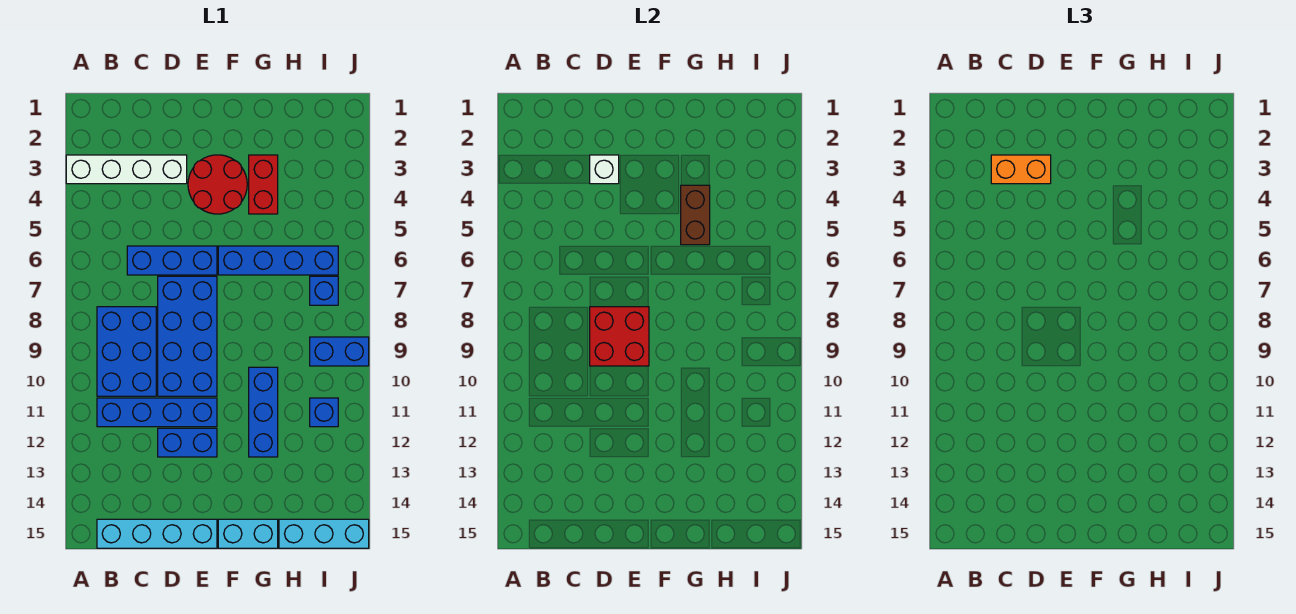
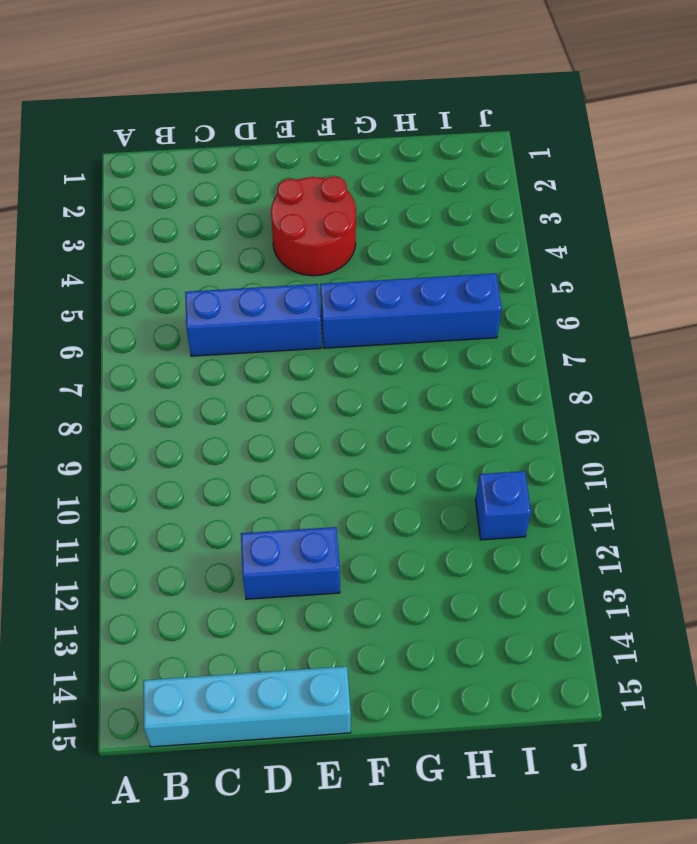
none -> white 1x4 brick [66,155,187,184]
none -> blue 2x3 brick [97,307,156,396]
none -> blue 1x4 brick [97,398,217,427]

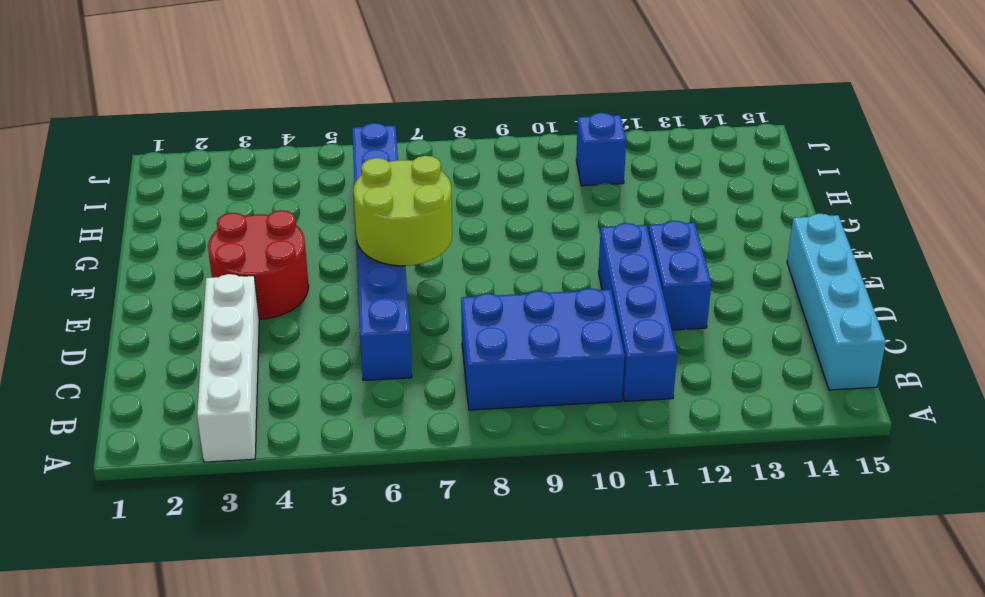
lime 2x2 round brick [354,156,452,266] -> none
none -> blue 2x4 brick [158,276,217,396]
none -> cyan 1x2 brick [218,519,278,548]
none -> red 1x2 brick [249,155,278,214]

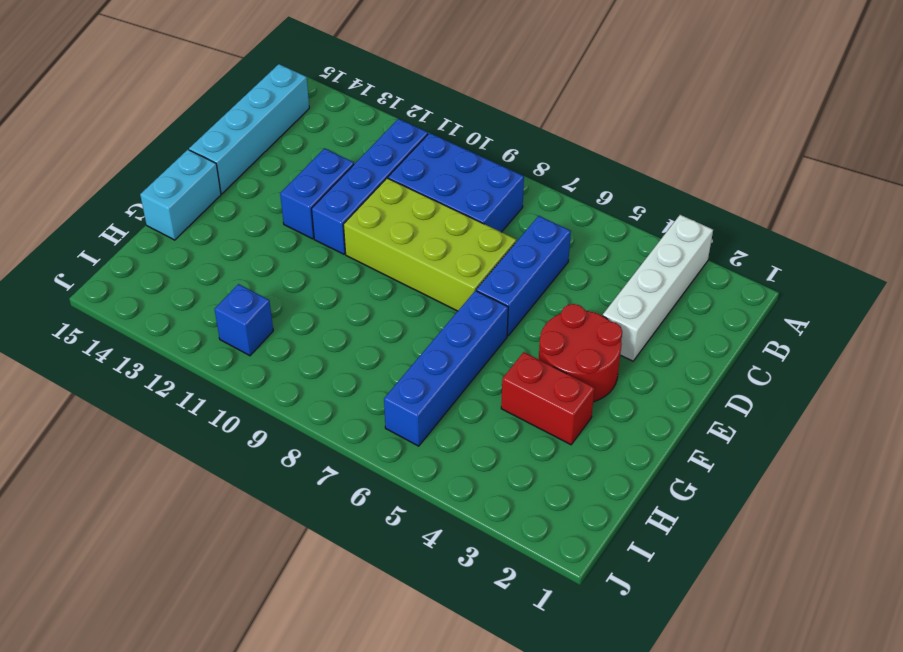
lime 2x4 brick [343,178,516,311] -> blue 2x4 brick [158,276,217,396]
none -> blue 1x3 brick [249,367,278,457]
none -> cyan 1x3 brick [279,519,369,548]
none -> blue 1x1 brick [310,276,338,305]

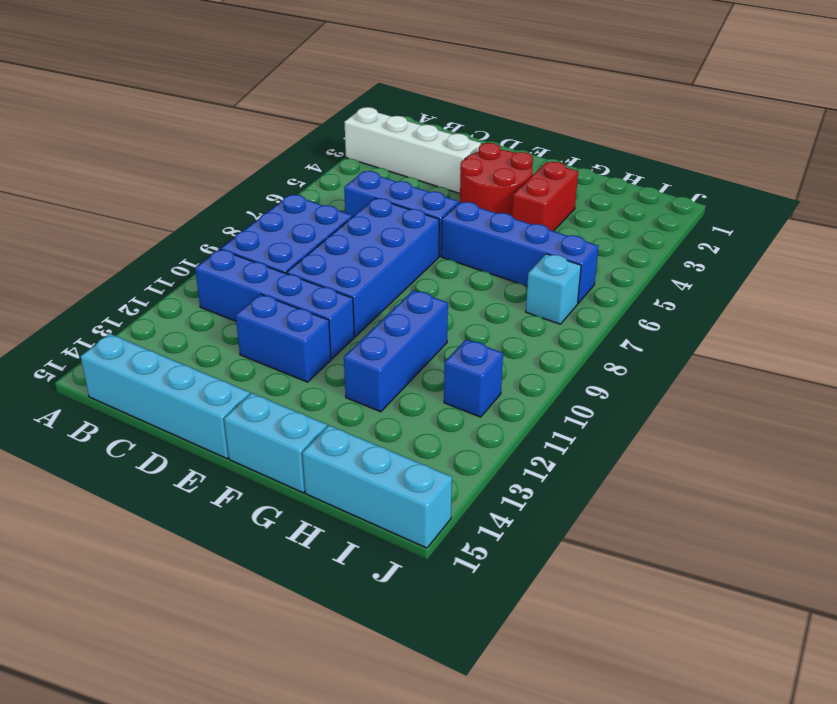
cyan 1x1 brick [526,254,581,324] -> blue 1x1 brick [310,276,338,305]
none -> blue 1x2 brick [310,337,369,366]
none -> white 1x1 brick [590,155,619,184]
none -> red 2x2 brick [590,307,649,366]

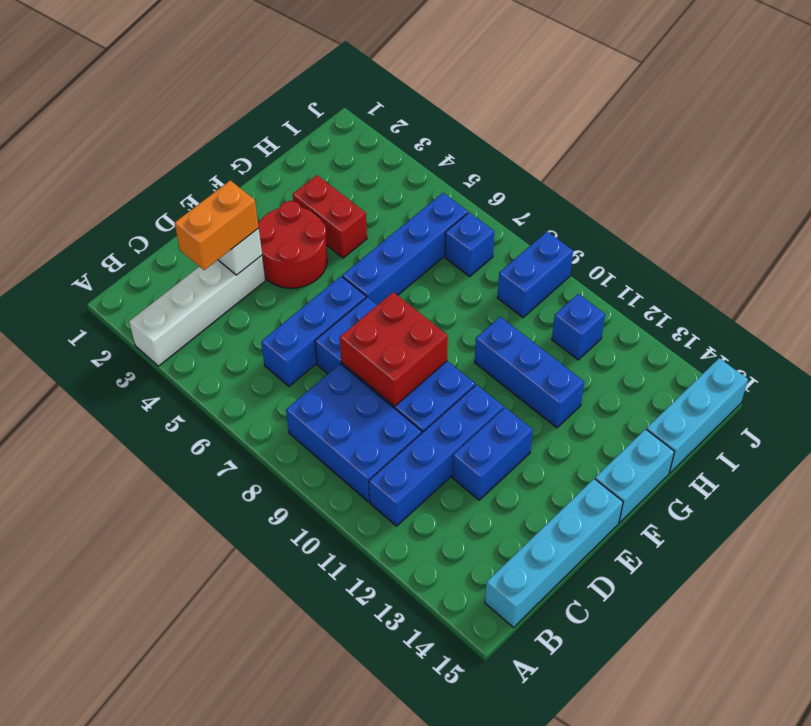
none -> brown 1x2 brick [681,185,710,245]

